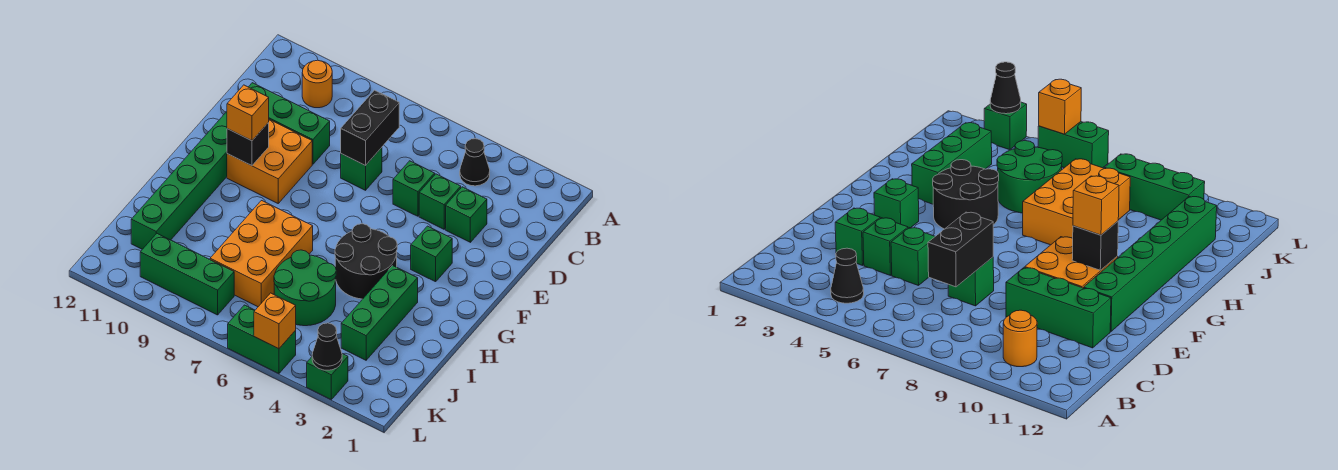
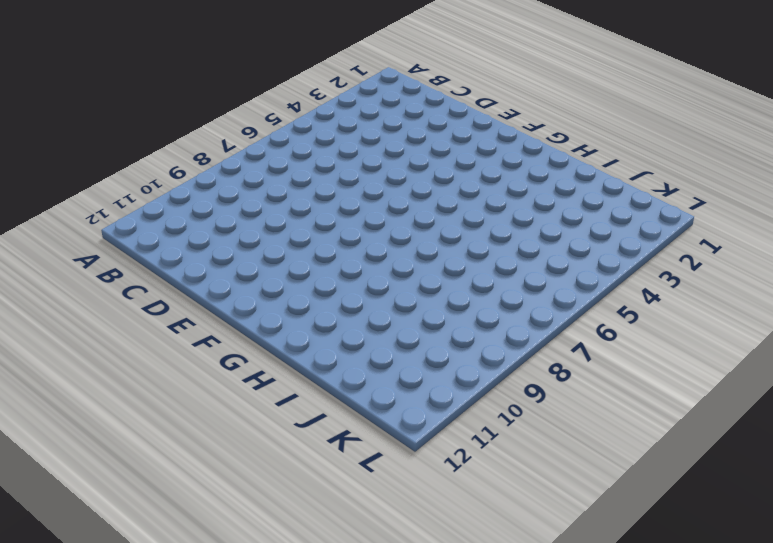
none -> black 1x1 cone [460,139,490,186]
none -> orange 1x1 round brick [302,60,332,108]
none -> green 1x1 brick [446,187,487,242]

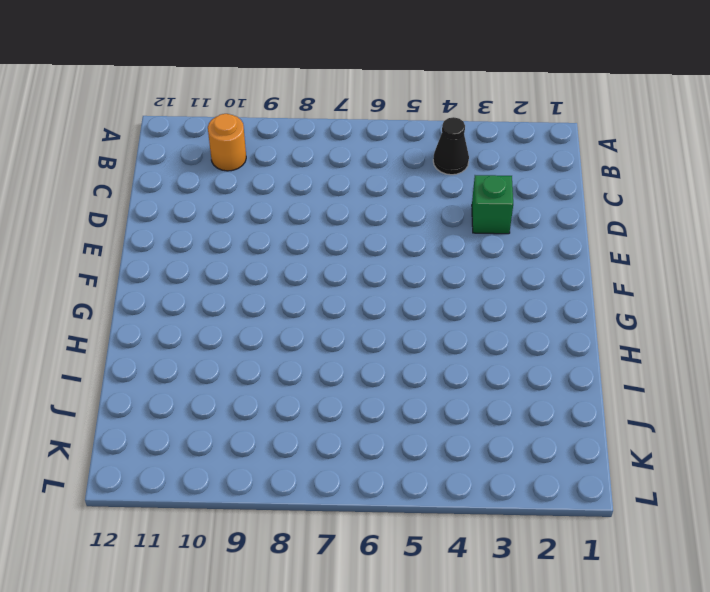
none -> green 1x1 brick [419,174,461,229]
none -> green 1x1 brick [393,161,435,216]
none -> green 1x1 brick [341,148,382,190]

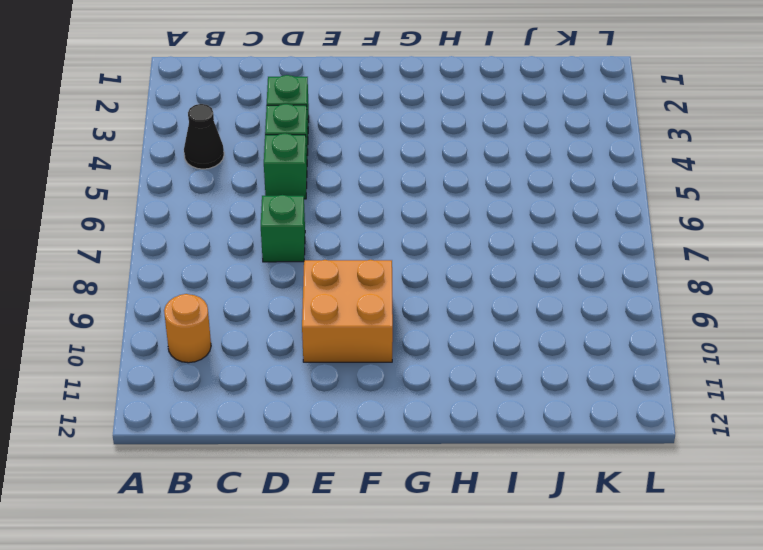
none -> green 1x3 brick [249,83,330,164]
none -> green 1x6 brick [131,112,227,249]
none -> green 1x1 brick [411,226,452,282]

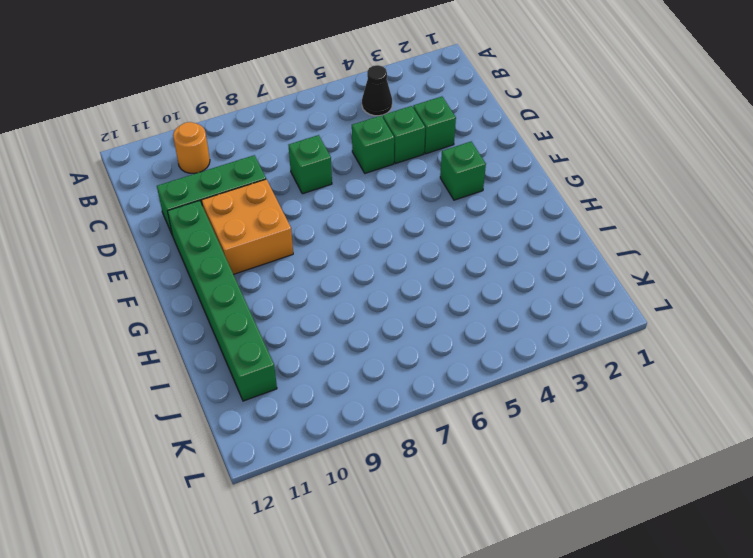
none -> black 2x2 round brick [335,224,397,299]
none -> green 1x3 brick [341,266,418,360]
none -> orange 2x3 brick [210,201,313,307]

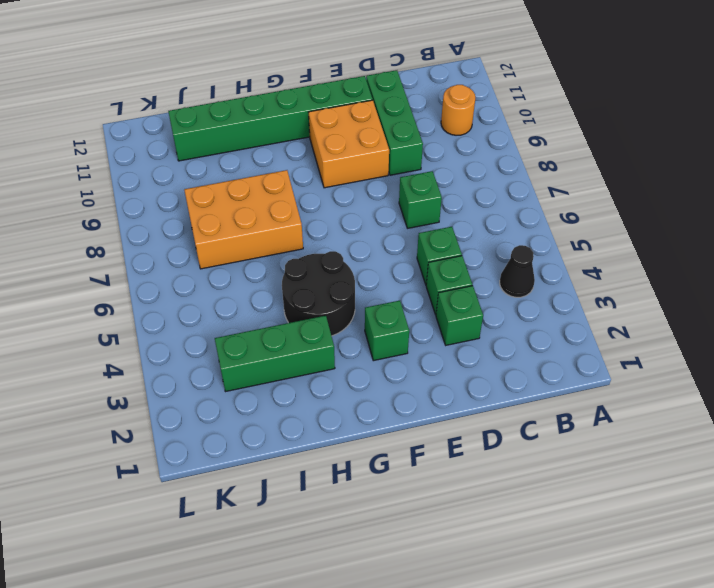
none -> green 2x2 round brick [274,250,336,326]
none -> green 1x3 brick [140,234,234,315]
none -> green 1x1 brick [307,354,348,399]

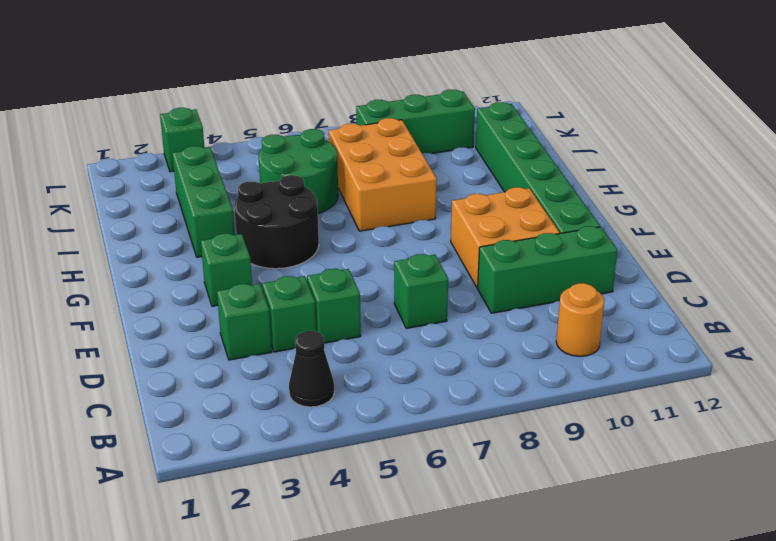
none -> green 1x2 brick [228,305,296,374]
none -> black 1x2 brick [341,90,399,166]
none -> black 1x1 brick [227,123,269,166]

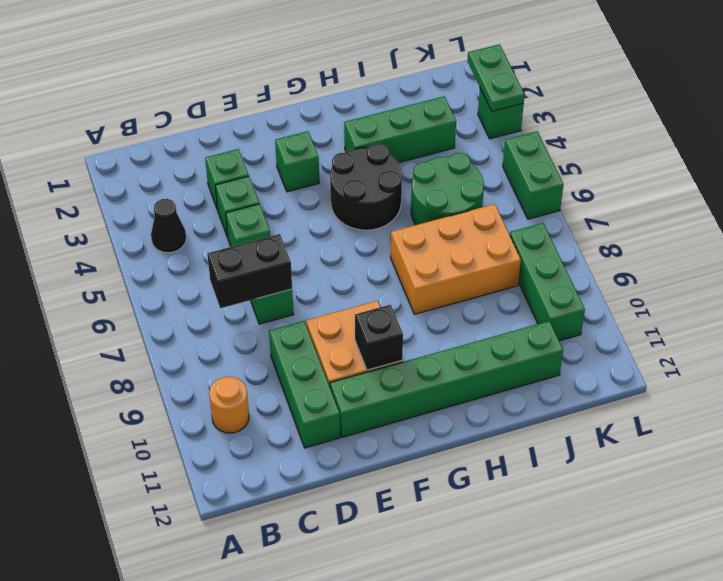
green 1x2 plate [468,44,525,111] -> black 1x1 cone [312,323,342,370]
none -> orange 1x1 brick [254,293,296,349]
none -> orange 1x1 brick [227,85,269,141]

